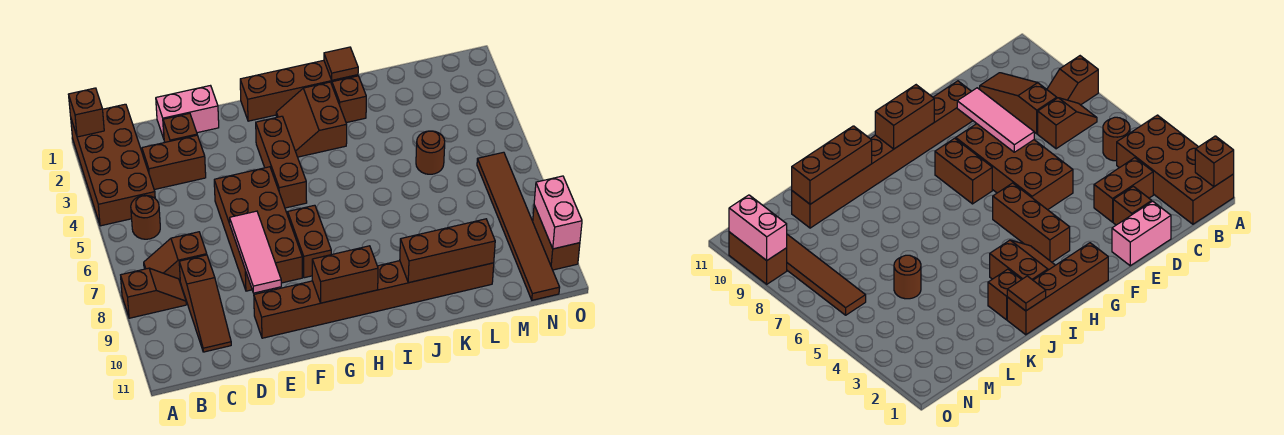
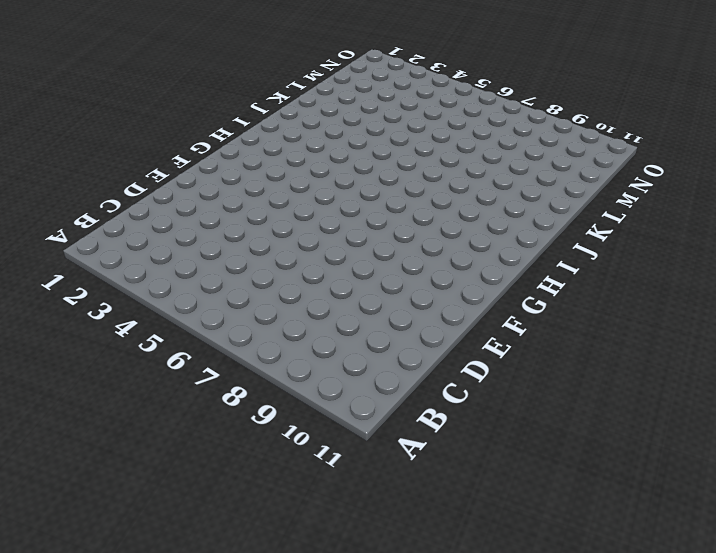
none -> brown 2x4 brick [71,104,155,226]
none -> brown 1x2 slope [121,268,186,318]
none -> brown 1x1 round brick [131,195,160,239]

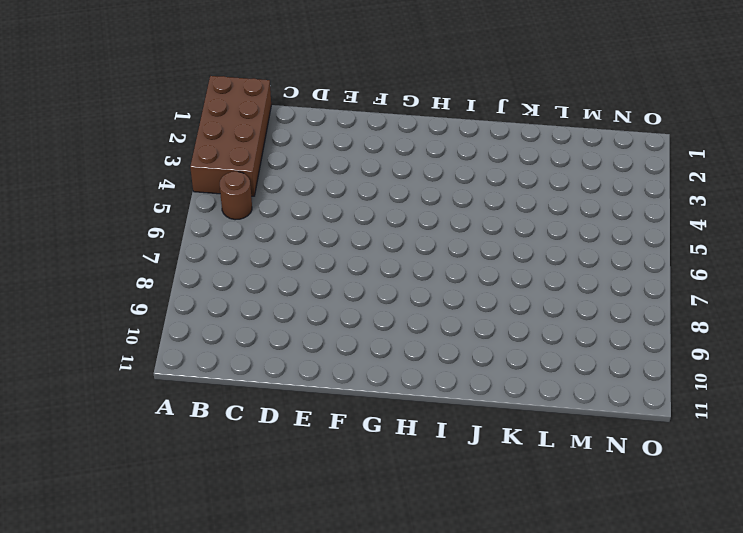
none -> brown 1x2 slope [121,268,186,318]
none -> brown 1x2 slope [144,232,207,281]
none -> brown 1x2 brick [142,135,206,190]

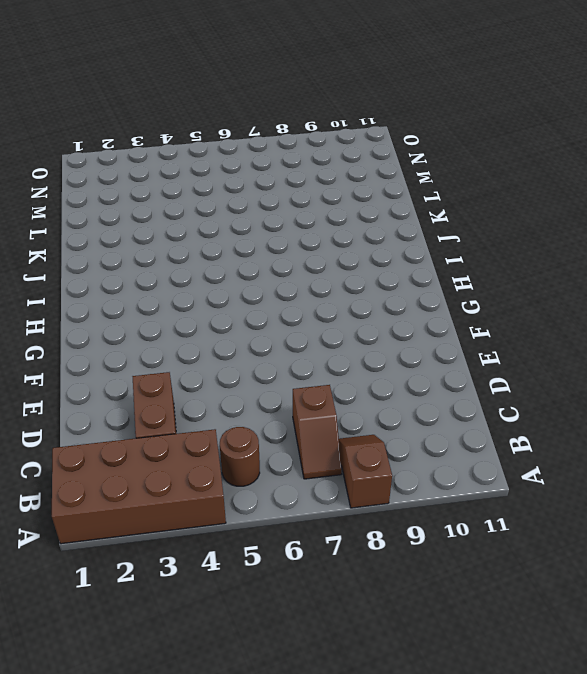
none -> brown 1x3 slope [179,255,231,352]
none -> pink 1x2 brick [156,86,219,139]
none -> brown 1x1 brick [163,113,197,142]

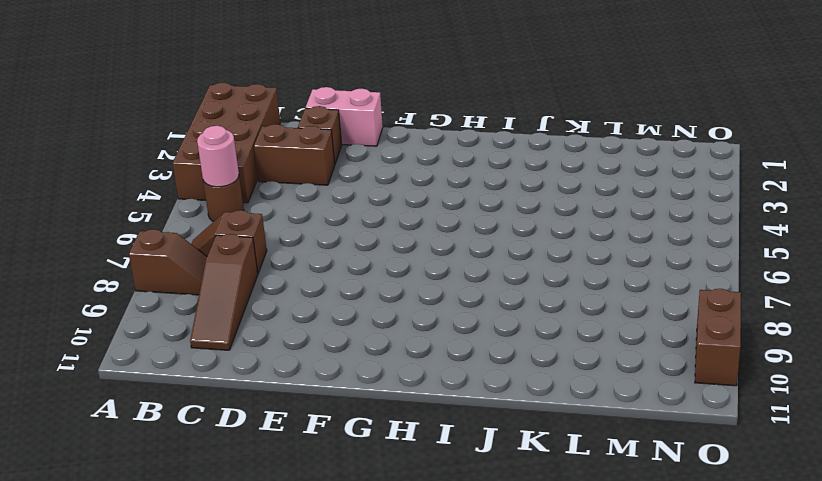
pink 1x1 round brick [197,126,239,187] -> none
none -> brown 2x4 brick [214,167,302,291]
none -> brown 1x8 brick [254,261,494,338]
none -> brown 1x4 brick [240,60,358,121]

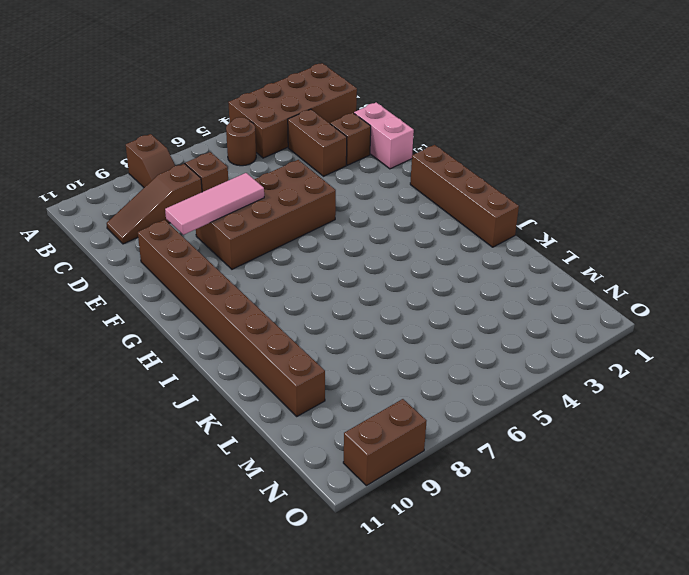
none -> brown 1x3 brick [256,116,307,208]
none -> brown 1x2 brick [288,205,331,278]
none -> brown 2x2 slope [276,82,347,157]

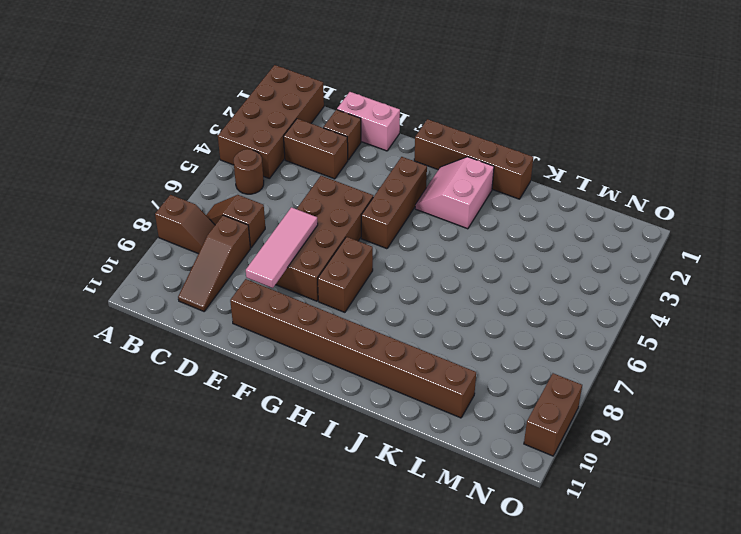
pink 2x2 slope [415,157,494,229] -> brown 2x2 slope [276,82,347,157]
none -> brown 1x1 brick [332,76,366,123]
none -> brown 1x1 round brick [416,131,445,174]
none -> brown 1x6 tile [477,152,560,300]

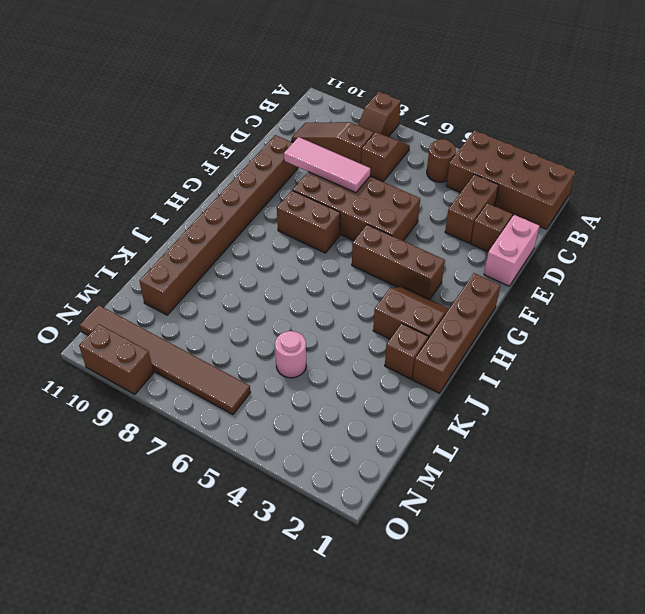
pink 1x1 round brick [275,331,306,378] -> brown 1x1 round brick [416,131,445,174]
none -> brown 1x1 brick [69,88,104,137]
none -> brown 1x2 brick [312,246,378,303]
none -> brown 1x1 tile [324,47,358,80]

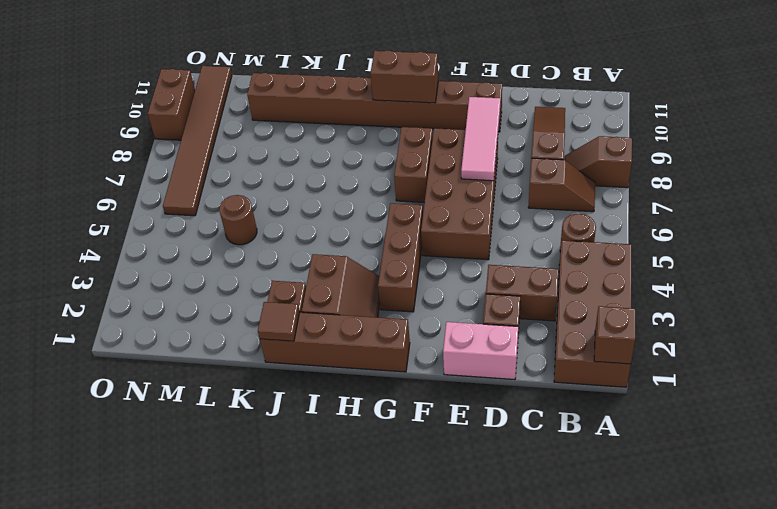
none -> brown 1x3 brick [400,219,495,283]
none -> pink 1x2 brick [534,176,582,249]

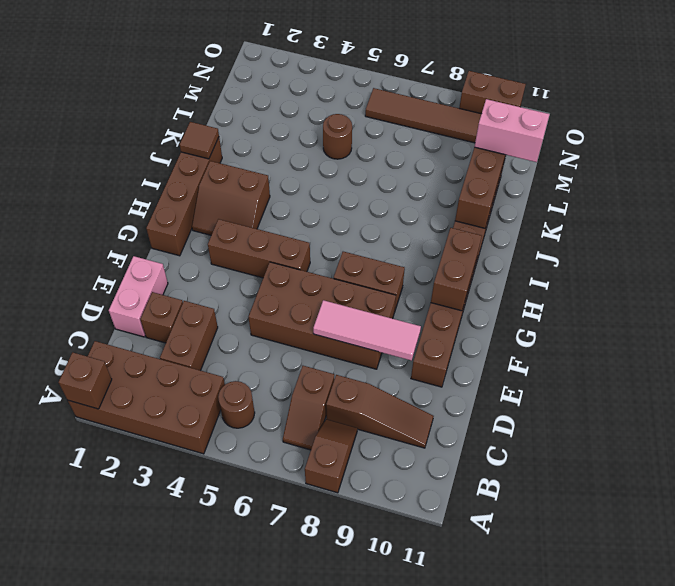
pink 1x2 brick [474,99,550,162] -> pink 1x2 brick moved to [534,176,582,249]
none -> brown 1x1 brick [332,76,366,123]

